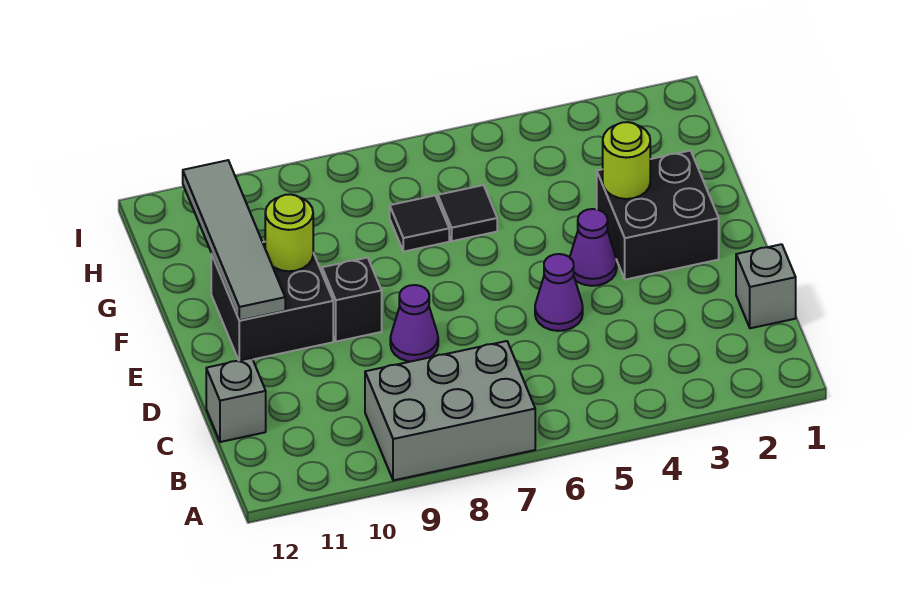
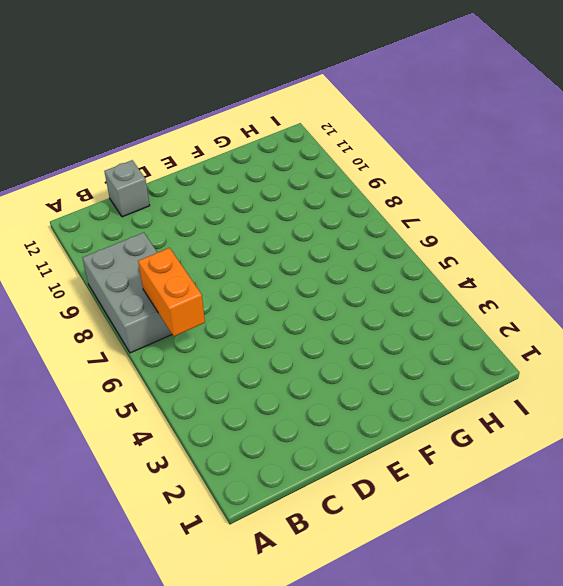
orange 1x2 brick [138,248,205,336] -> none
none -> grey 1x1 brick [736,244,796,328]
none -> purple 1x1 cone [535,254,583,331]
none -> purple 1x1 cone [390,285,438,362]

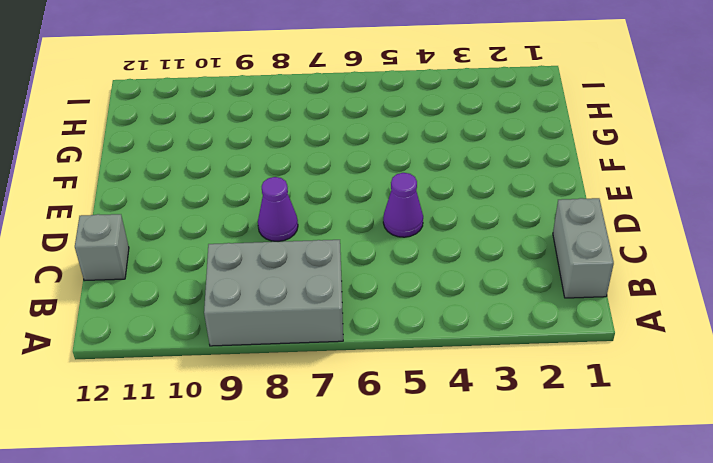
grey 1x2 brick [553,198,614,298] -> grey 1x1 brick [736,244,796,328]
none -> black 2x2 brick [597,151,719,280]
none -> purple 1x1 cone [570,209,617,286]
none -> black 1x1 brick [322,258,382,342]

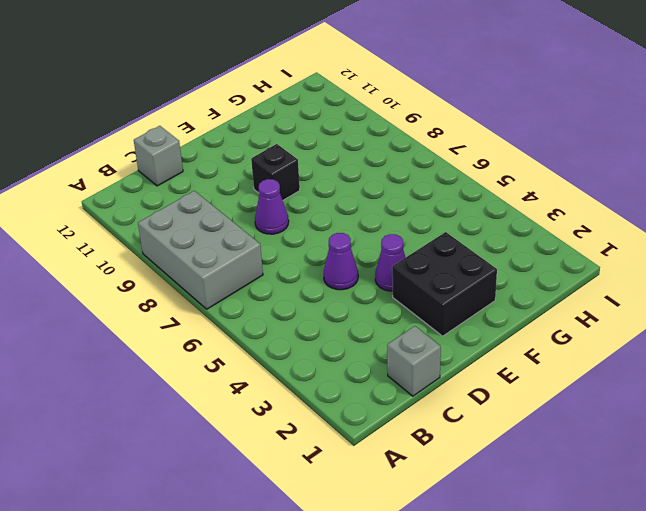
none -> black 2x2 brick [211,242,333,360]
none -> black 1x1 tile [438,185,497,241]
none -> black 1x1 tile [390,196,449,252]

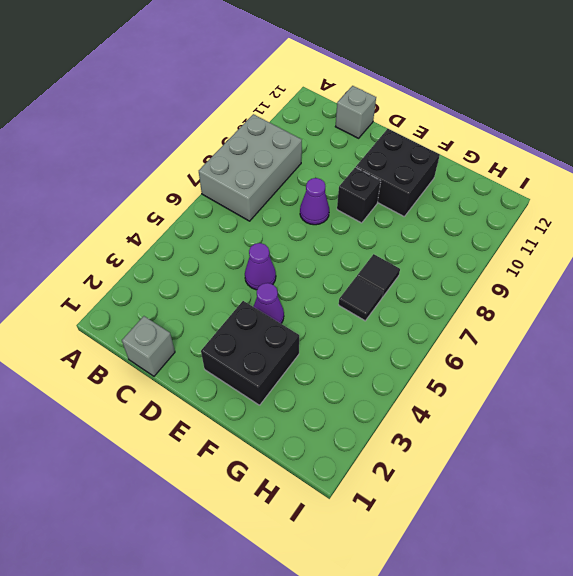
none -> grey 1x4 tile [183,160,285,320]
none -> lime 1x1 round brick [603,122,650,199]
none -> lime 1x1 round brick [265,194,313,271]

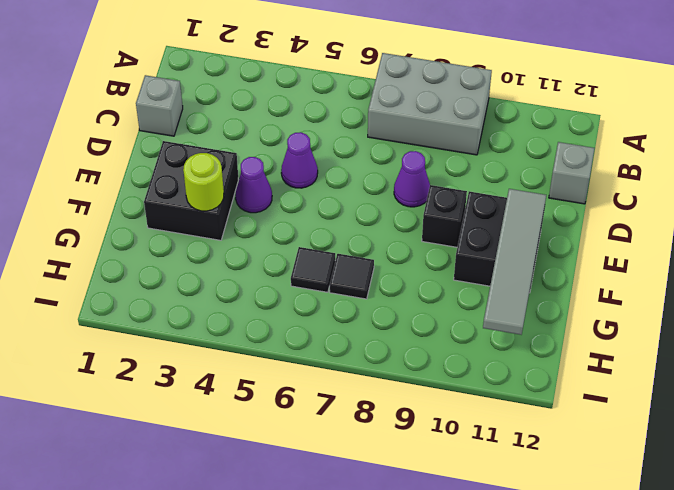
none -> lime 1x1 round brick [265,194,313,271]

